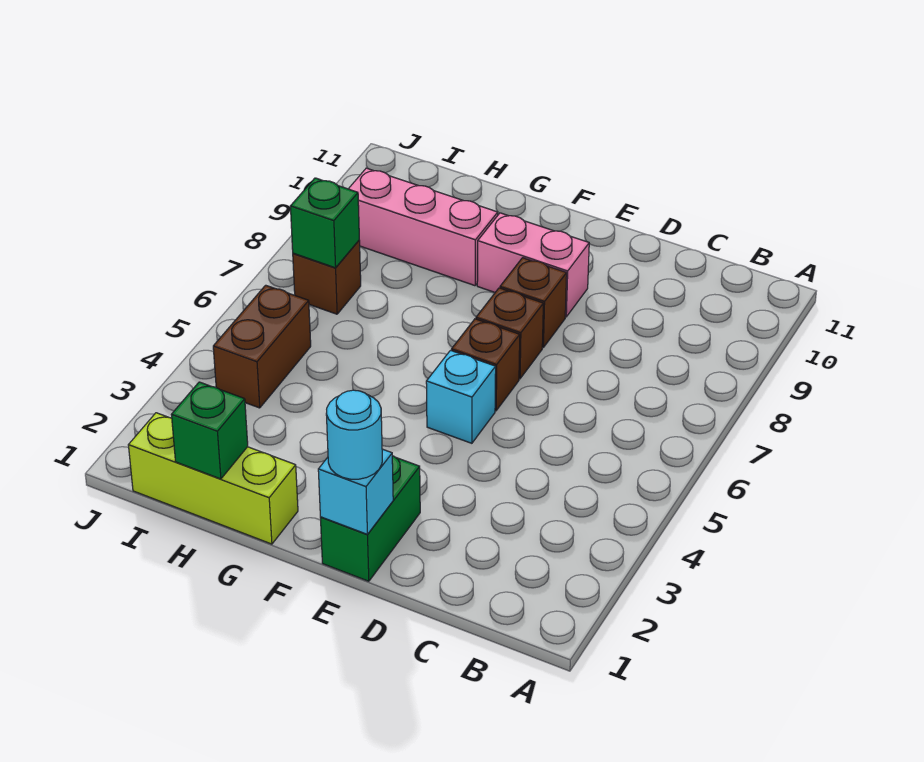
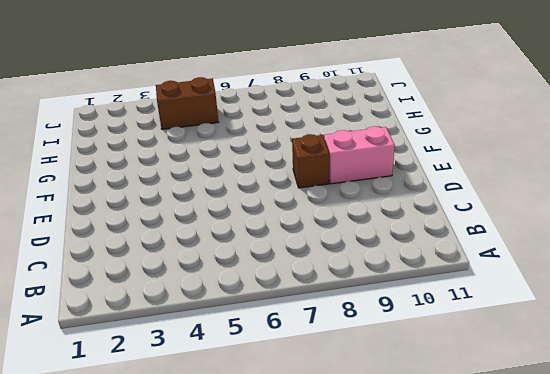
pink 1x2 brick [324,126,395,184] -> pink 1x2 brick turned to [477,213,589,317]
none -> green 1x2 brick [320,456,420,581]
none -> cyan 1x1 brick [426,350,496,443]
none -> brown 1x1 brick [452,319,520,411]

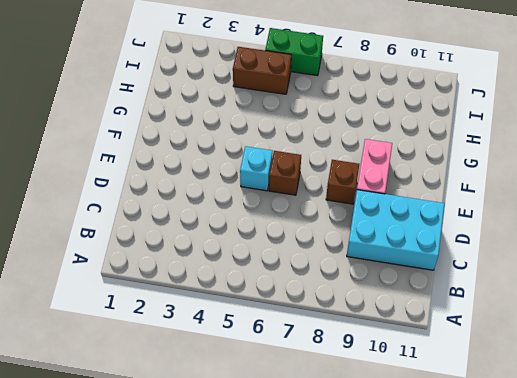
cyan 2x3 brick [347,190,444,270] -> none
green 1x2 brick [265,28,323,76] -> green 1x2 brick moved to [320,456,420,581]
none -> brown 1x1 brick [476,288,543,379]
none -> lime 1x3 brick [128,413,298,544]
none -> pink 1x3 brick [349,168,498,286]

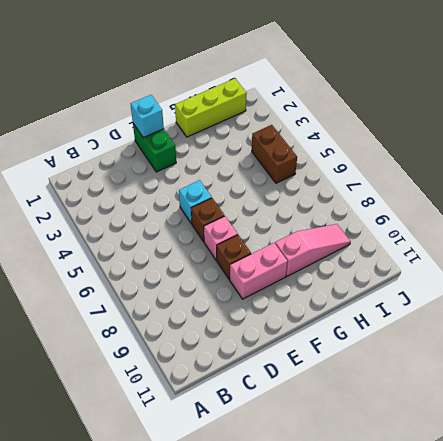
pink 1x1 brick [204,216,238,260] -> brown 1x1 brick [476,288,543,379]
pink 1x3 slope [275,224,351,276] -> pink 1x3 brick [349,168,498,286]
none -> brown 1x1 brick [293,240,361,314]
none -> green 1x1 brick [171,382,248,479]
none -> green 1x1 brick [290,178,359,268]

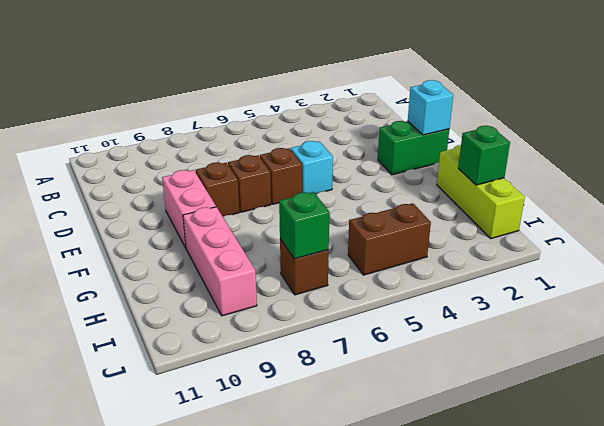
none -> cyan 1x1 round brick [326,390,382,479]

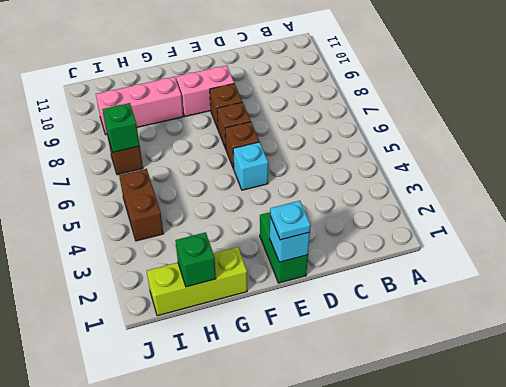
cyan 1x1 plate [270,201,311,240] -> cyan 1x1 round brick [326,390,382,479]

